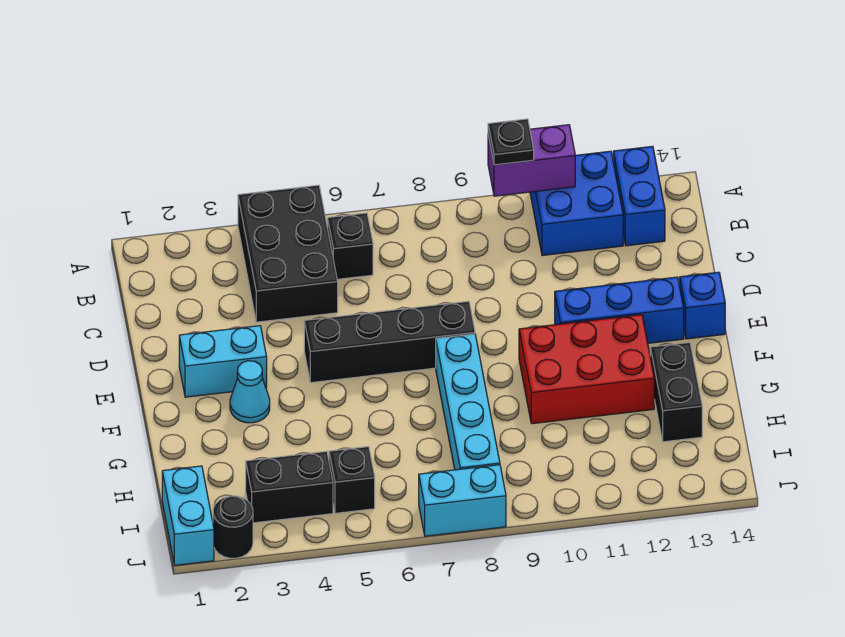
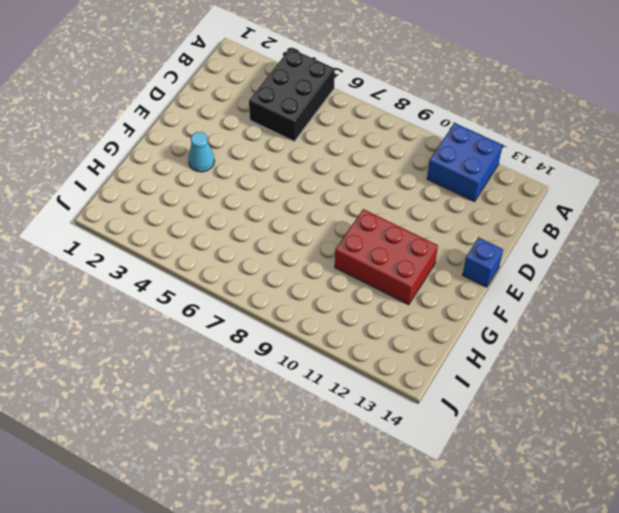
none -> blue 1x2 brick [613,146,665,246]
none -> black 1x1 brick [328,213,373,279]
none -> cyan 1x2 brick [179,326,267,397]

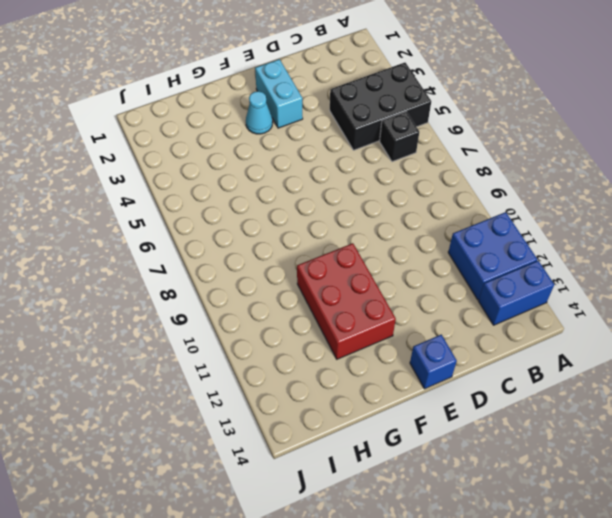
none -> black 1x4 brick [304,301,475,383]
none -> blue 1x3 brick [555,277,684,343]
none -> cyan 1x4 brick [436,334,500,470]

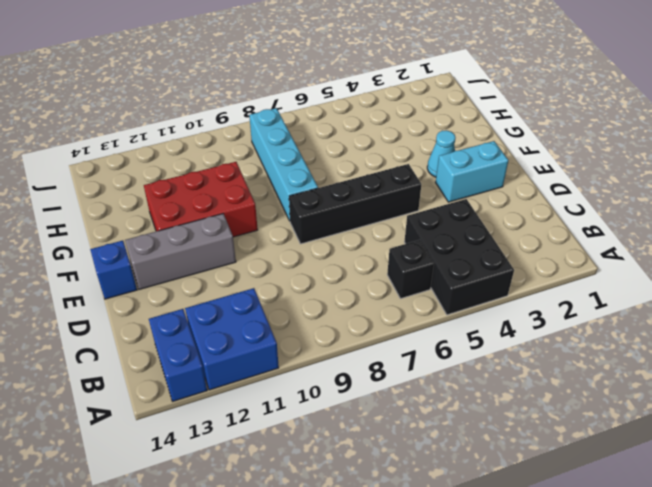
grey 1x3 brick [125,214,236,290] -> blue 1x3 brick [555,277,684,343]
none -> black 1x2 brick [650,342,702,442]
none -> cyan 1x2 brick [162,466,214,565]
none -> black 1x2 brick [246,451,333,523]

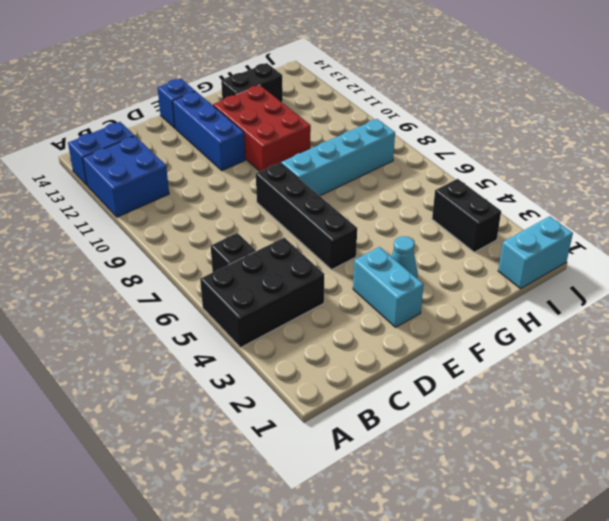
none -> black 1x1 brick [329,447,375,513]
none -> black 1x1 round brick [213,496,253,558]
none -> cyan 1x2 brick [419,465,506,536]

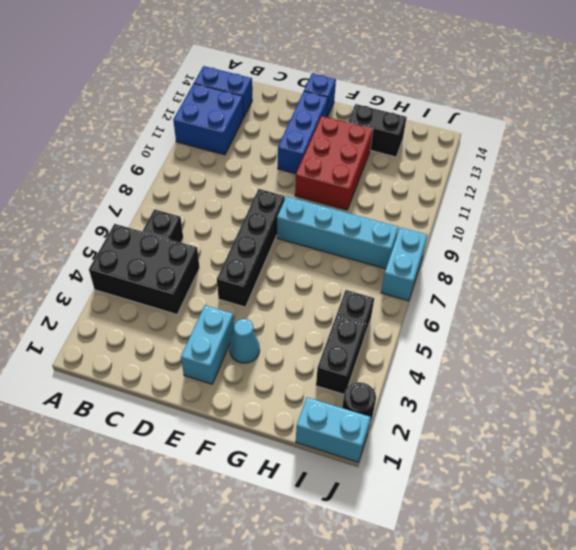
none -> purple 1x2 brick [488,125,575,196]
none -> black 1x1 plate [488,119,534,165]

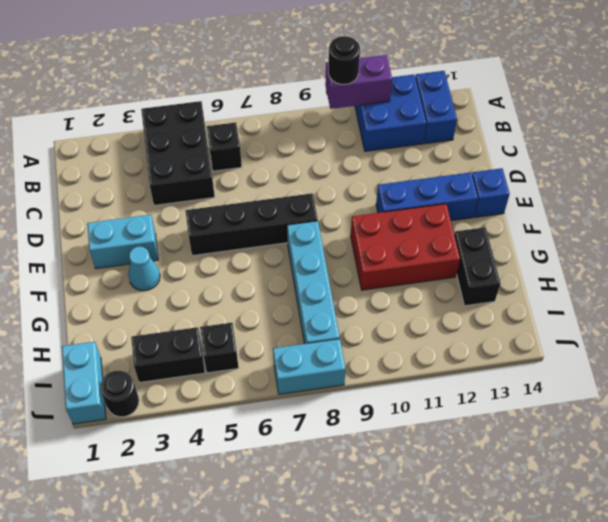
black 1x1 round brick [328,36,360,84] -> black 1x1 plate [488,119,534,165]

